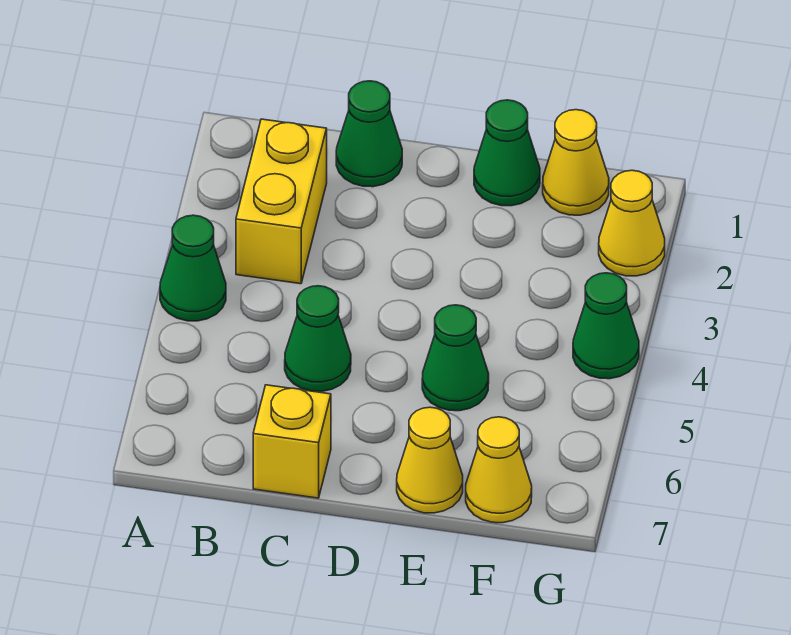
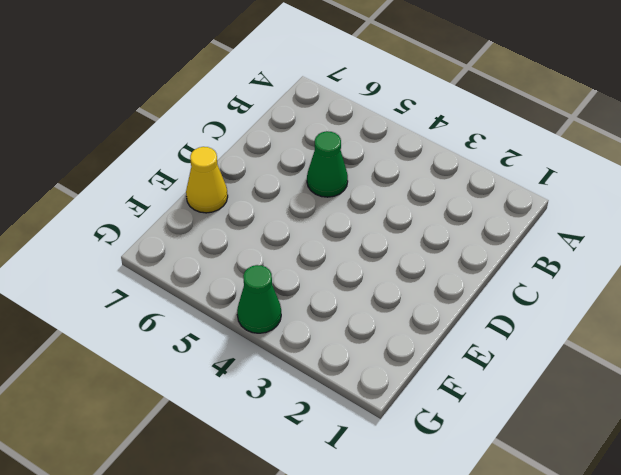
none -> green 1x1 cone [160,215,226,321]
none -> yellow 1x2 brick [236,119,327,284]
none -> green 1x1 cone [336,81,402,187]

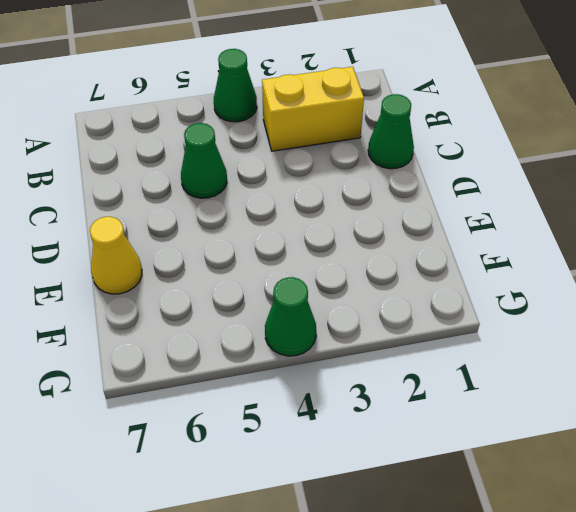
none -> yellow 1x1 brick [253,385,331,498]
none -> green 1x1 cone [474,100,540,206]
none -> green 1x1 cone [422,305,489,411]

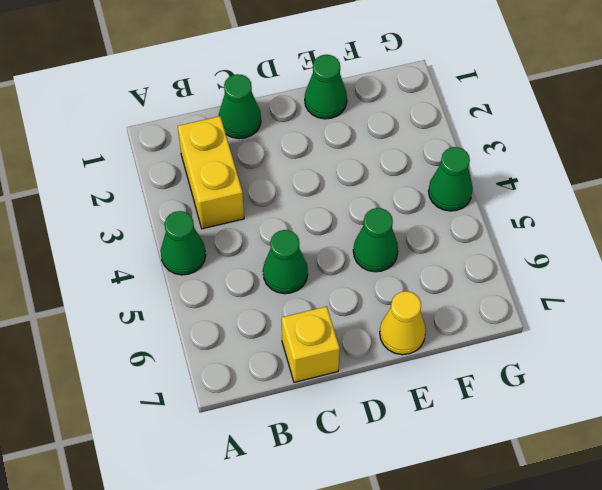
none -> yellow 1x1 cone [543,110,609,215]
none -> yellow 1x1 cone [466,417,532,523]
none -> yellow 1x1 cone [599,170,665,276]

